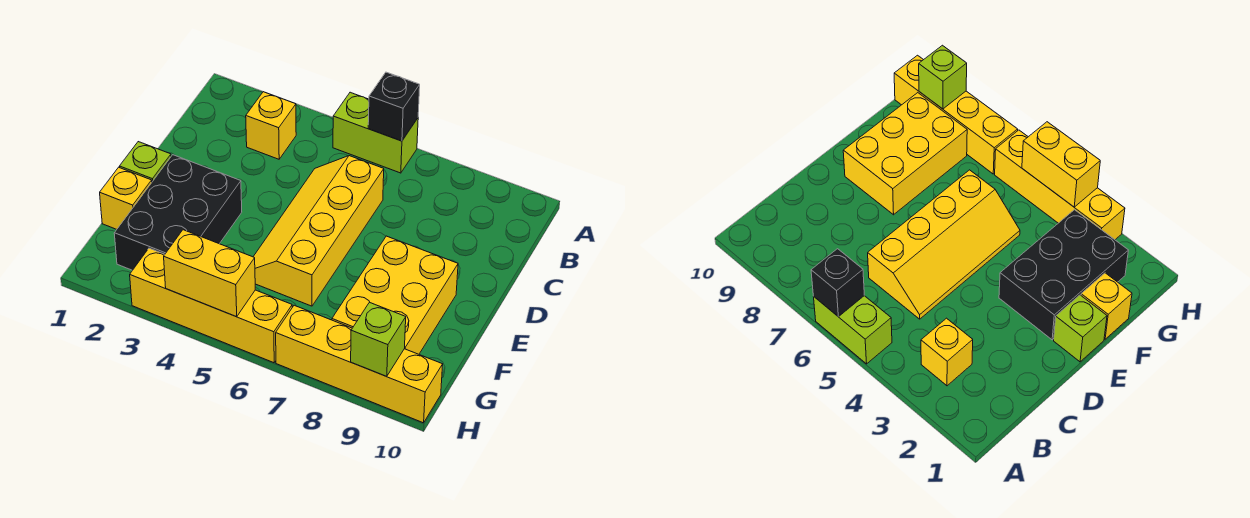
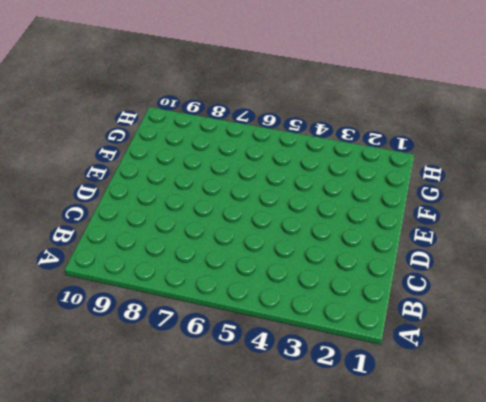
none -> lime 1x2 brick [333,92,418,173]
none -> yellow 1x1 brick [246,92,296,159]
none -> yellow 2x4 slope [253,156,384,306]

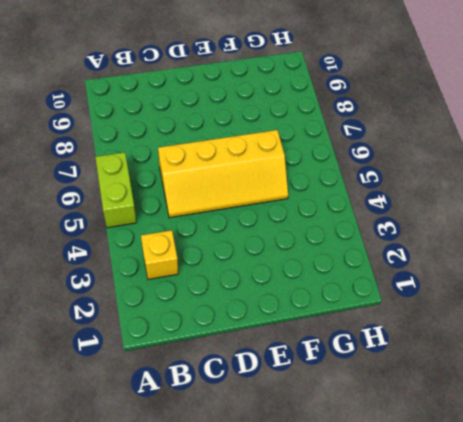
none -> lime 1x1 brick [119,142,171,182]
none -> black 2x3 brick [114,155,242,270]
none -> yellow 2x3 brick [332,236,458,354]

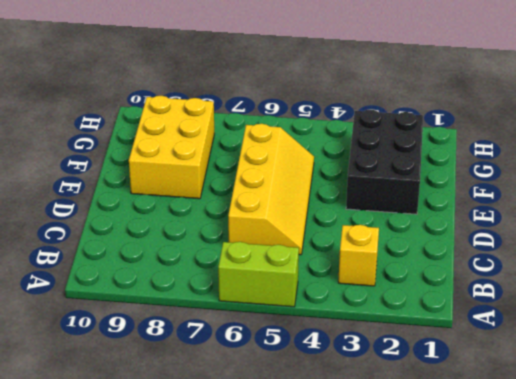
none -> lime 1x1 brick [119,142,171,182]
none -> yellow 1x1 brick [100,167,152,229]
none -> yellow 1x4 brick [130,248,292,363]

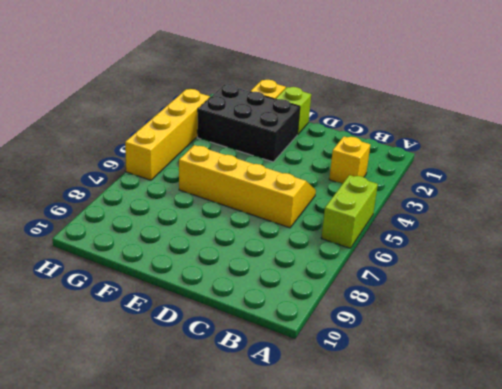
none -> yellow 2x3 brick [332,236,458,354]
none -> yellow 1x4 brick [276,305,443,423]
none -> black 1x1 brick [368,72,420,141]

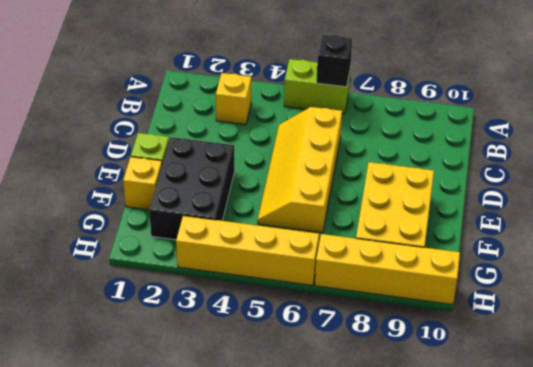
none -> yellow 1x2 brick [164,230,255,317]
none -> lime 1x1 brick [351,302,406,377]

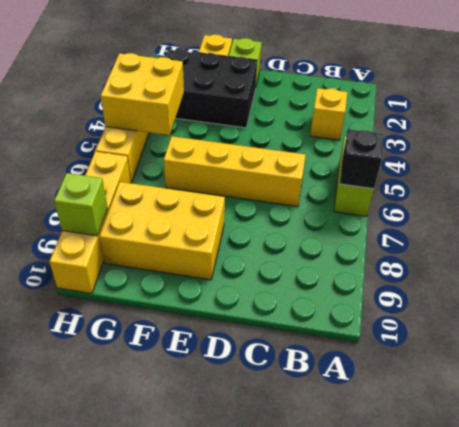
yellow 2x2 brick [101,53,184,135] -> yellow 1x2 brick [164,230,255,317]

